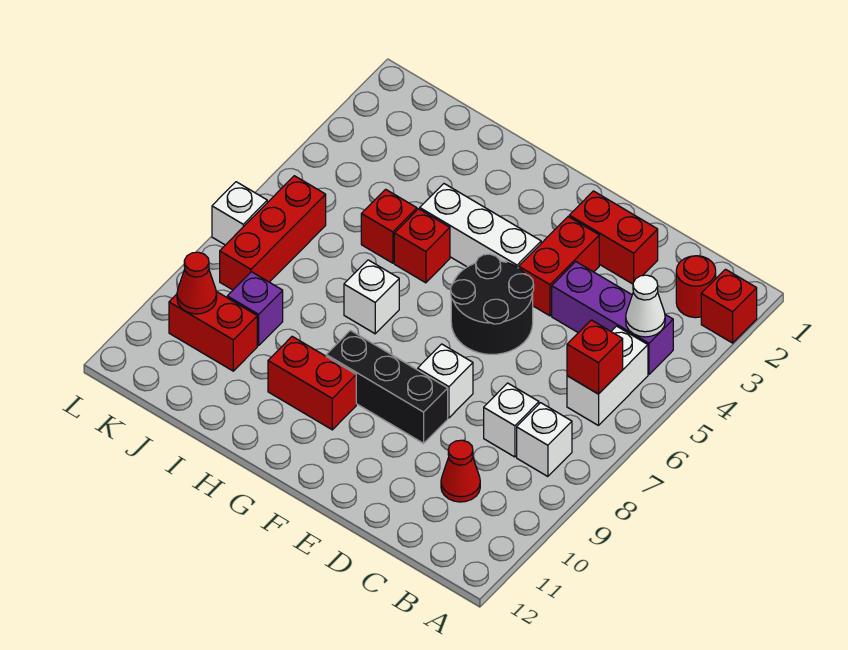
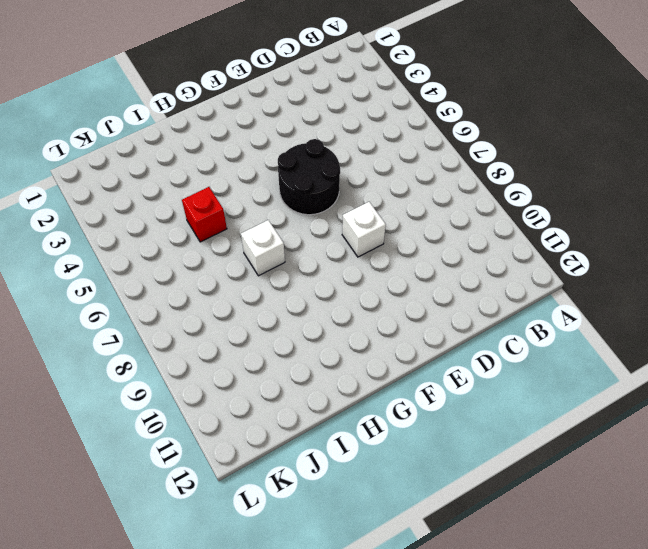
none -> red 1x1 brick [701,269,757,343]
none -> red 1x1 round brick [676,256,716,318]
none -> purple 1x3 brick [552,262,673,374]

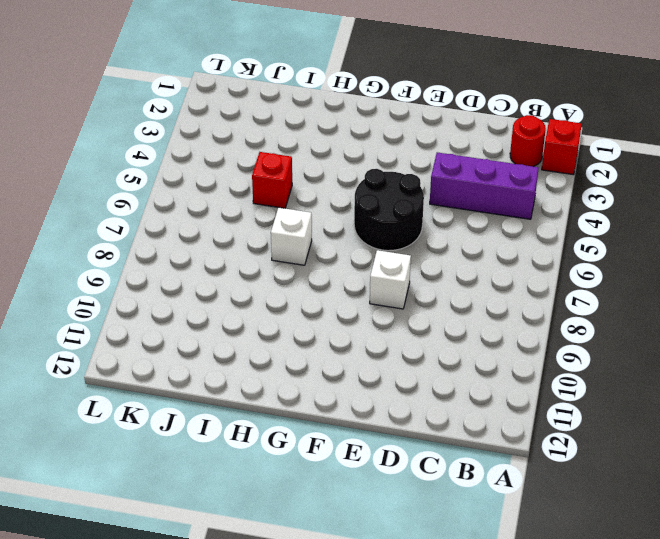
none -> white 1x2 brick [567,326,648,426]
none -> white 1x1 brick [517,403,572,477]
none -> white 1x1 brick [484,383,539,457]

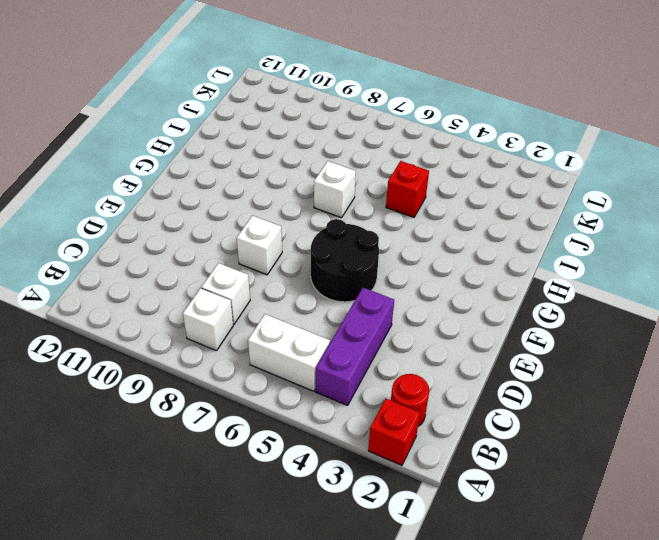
none -> red 1x1 cone [441,440,480,502]
none -> red 1x2 brick [569,191,658,284]
none -> red 1x2 brick [519,217,599,316]

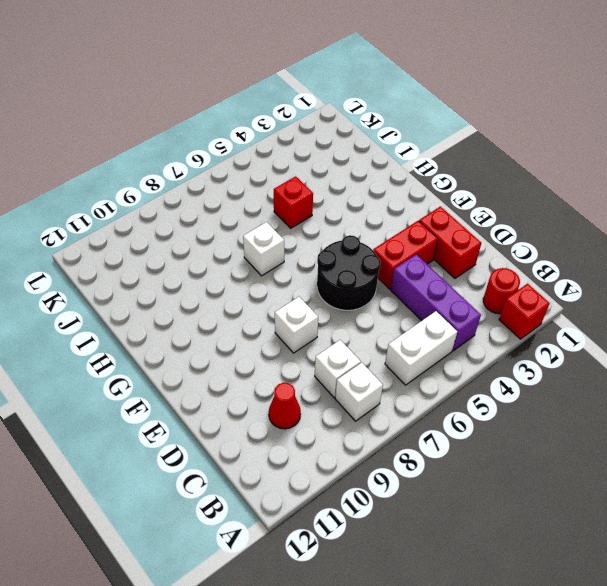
none -> black 1x3 brick [326,330,448,443]
none -> white 1x3 brick [420,184,541,268]
none -> red 1x2 brick [268,336,356,430]

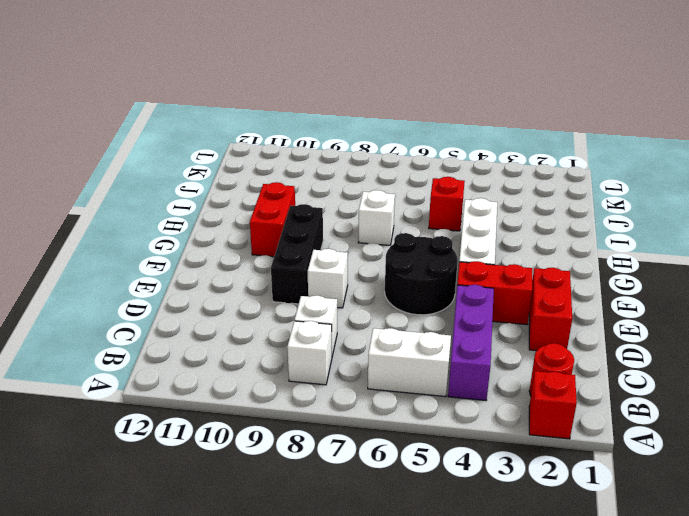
none -> red 1x1 cone [441,440,480,502]
none -> red 1x1 brick [394,209,450,283]
none -> purple 1x1 brick [227,272,283,346]

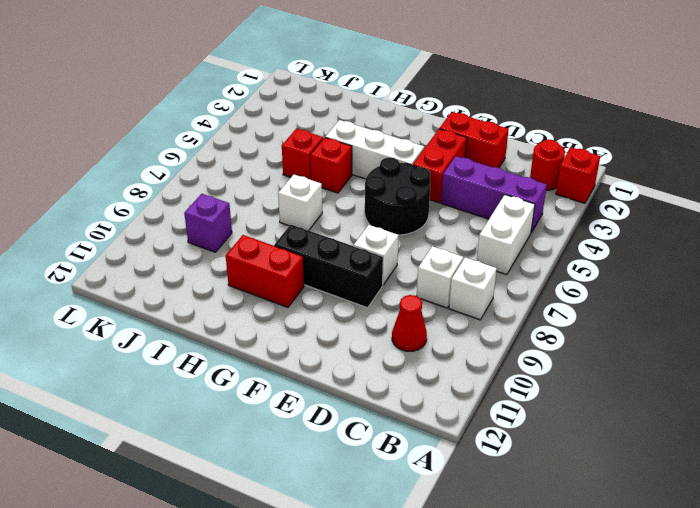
none -> red 1x2 brick [169,291,257,371]
none -> red 1x3 brick [220,176,326,290]
none -> white 1x1 brick [212,182,267,245]

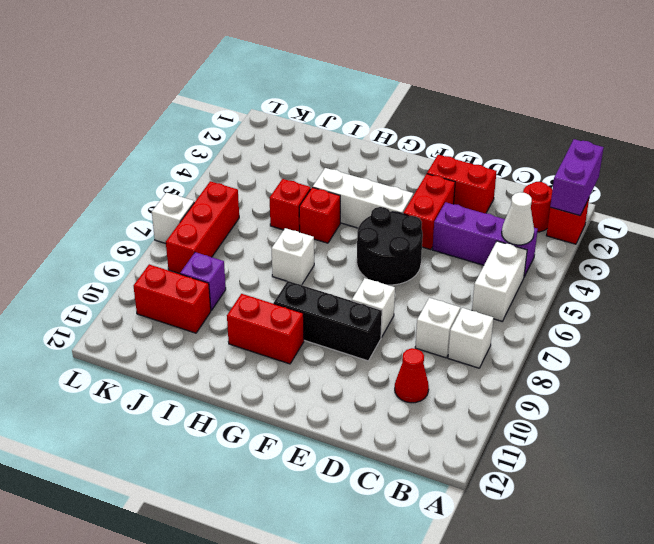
purple 1x2 brick [550,139,604,216] -> none
none -> red 1x1 brick [567,320,623,394]
none -> red 1x1 cone [177,252,217,314]

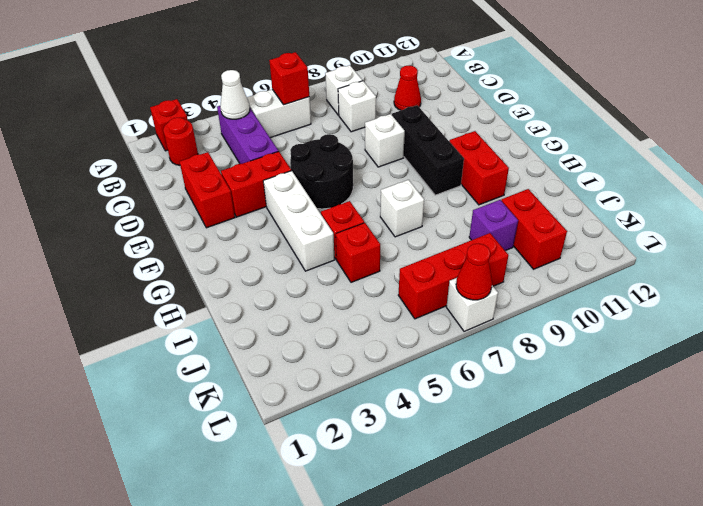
red 1x1 cone [456,243,492,300] -> red 1x1 cone moved to [177,252,217,314]

